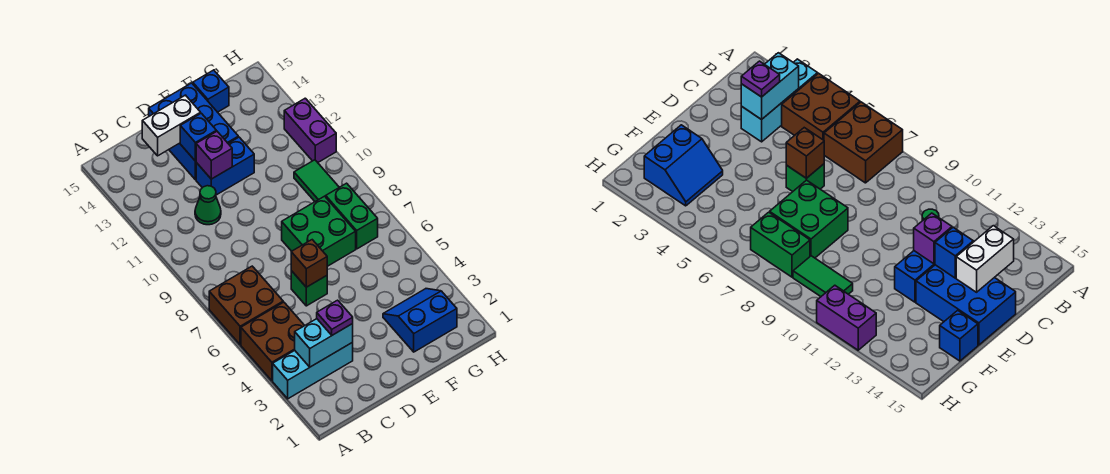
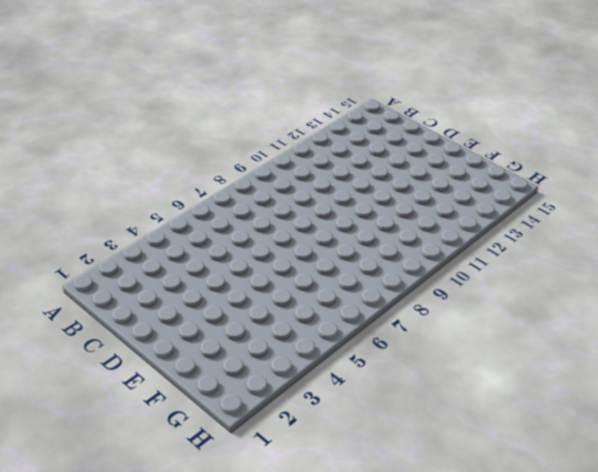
none -> cyan 1x3 brick [273,342,353,399]
none -> brown 2x2 brick [241,302,305,381]
none -> brown 2x2 brick [209,266,283,345]

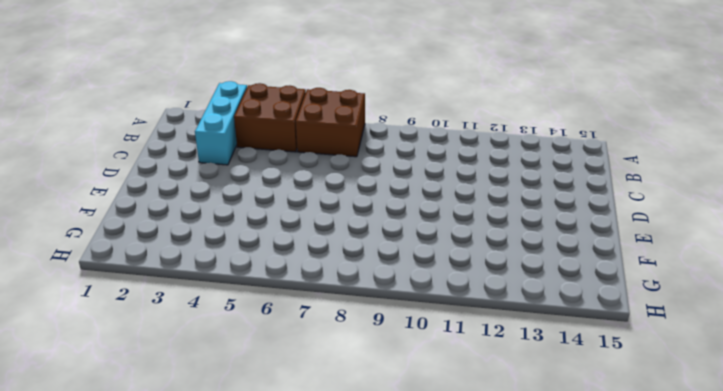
none -> green 1x1 cone [195,186,221,225]
none -> green 1x1 brick [291,271,327,306]
none -> blue 1x2 brick [196,137,254,195]

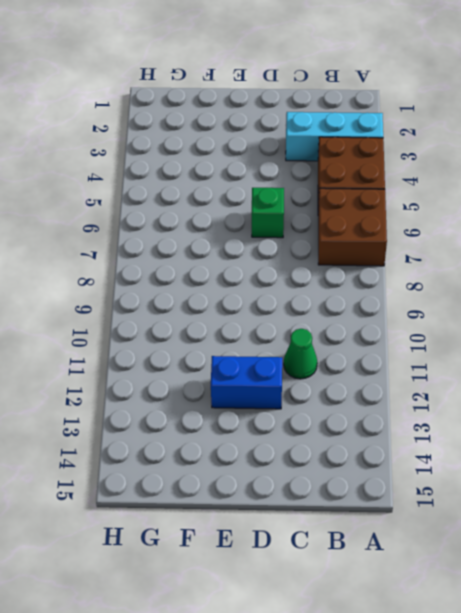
none -> blue 2x3 brick [149,83,238,180]
none -> green 2x2 brick [282,196,356,266]
none -> blue 2x2 slope [383,289,457,352]

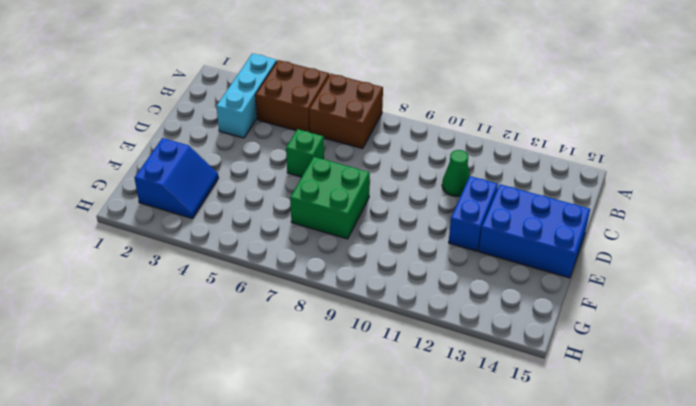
none -> blue 1x1 brick [193,70,229,112]
none -> green 1x2 brick [326,183,378,249]
none -> green 1x2 tile [294,160,339,202]

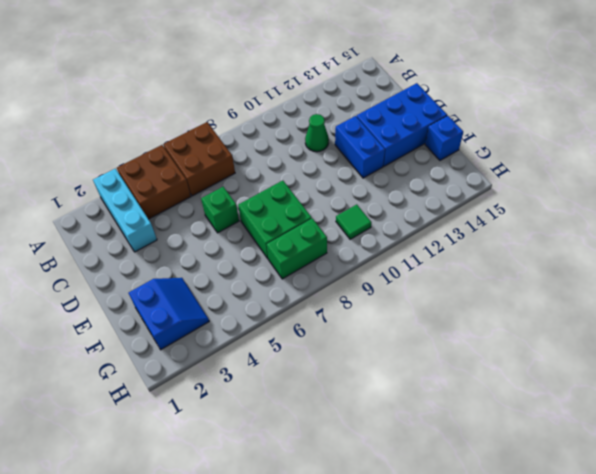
green 1x1 tile [336,204,371,239] -> green 1x2 tile [294,160,339,202]
none -> purple 1x2 brick [284,98,336,162]
none -> cyan 1x2 brick [295,319,353,367]
none -> white 1x2 brick [142,95,201,156]

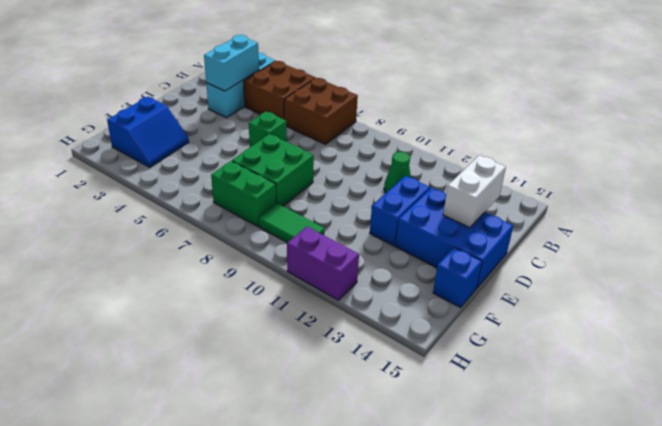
none -> brown 1x1 brick [291,240,327,287]
none -> purple 1x1 brick [196,131,232,179]
none -> blue 1x1 brick [180,113,216,161]

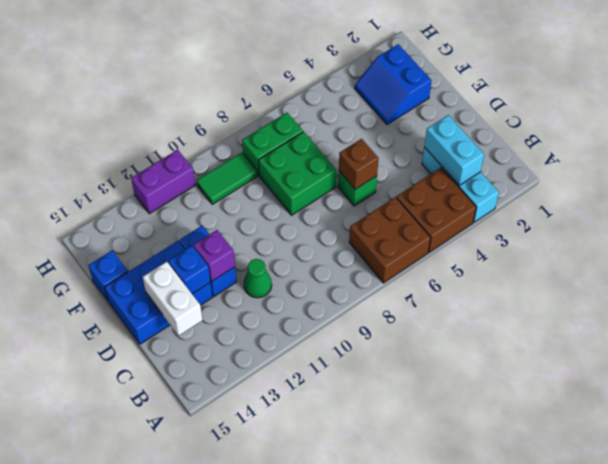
none -> purple 1x1 plate [317,300,353,335]

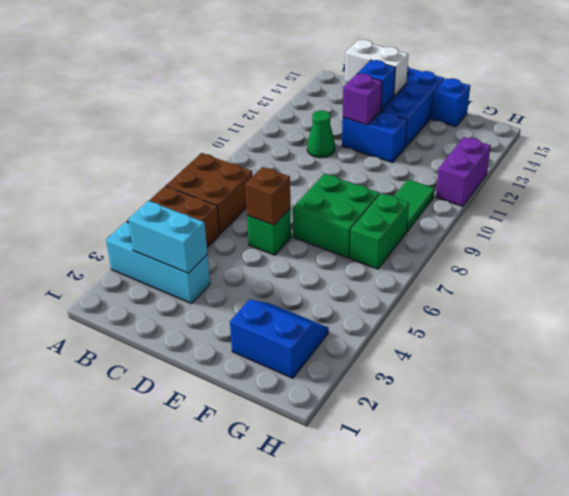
none -> purple 1x1 plate [317,300,353,335]

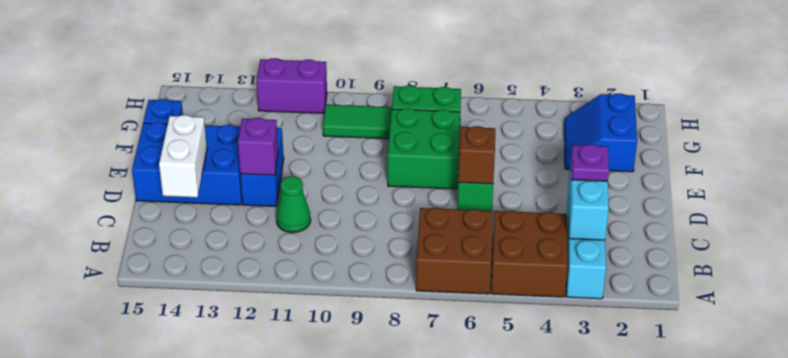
none -> blue 1x1 brick [180,113,216,161]

